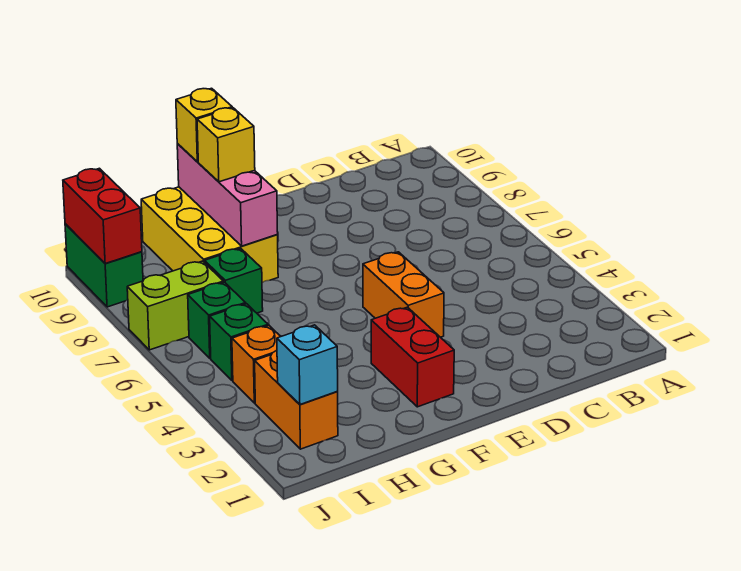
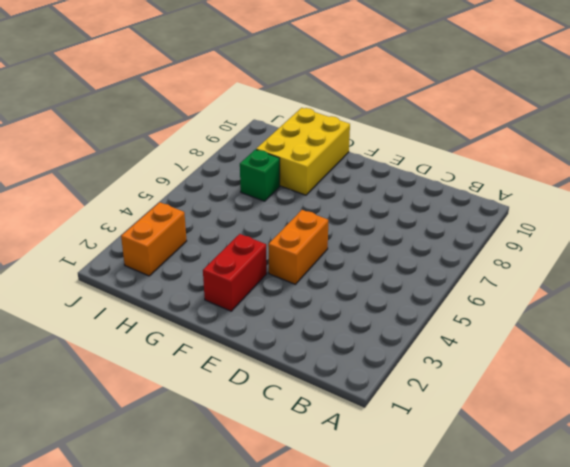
none -> orange 1x1 brick [232,326,281,403]
none -> green 1x1 brick [210,304,268,381]
none -> green 1x1 brick [188,282,246,358]

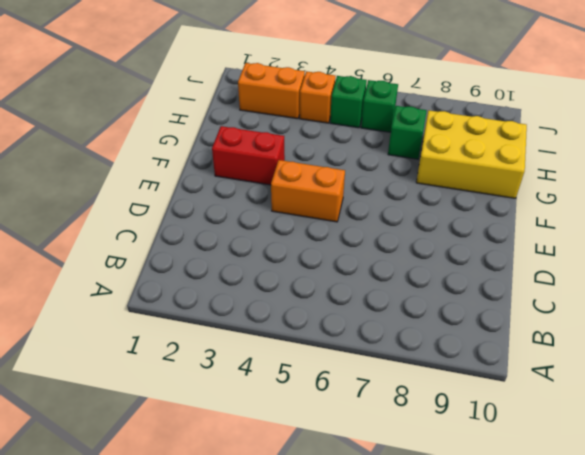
none -> lime 1x2 brick [127,261,223,350]
none -> green 1x2 brick [65,224,143,307]
none -> pink 1x3 brick [177,144,278,246]

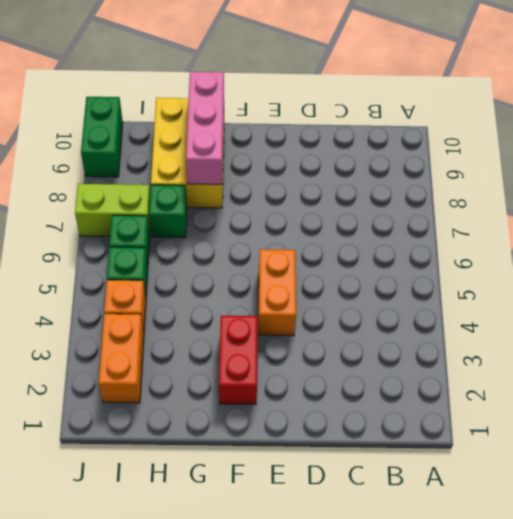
none -> cyan 1x1 brick [277,325,338,404]
none -> red 1x2 brick [63,168,142,263]
none -> yellow 1x1 brick [197,108,255,182]

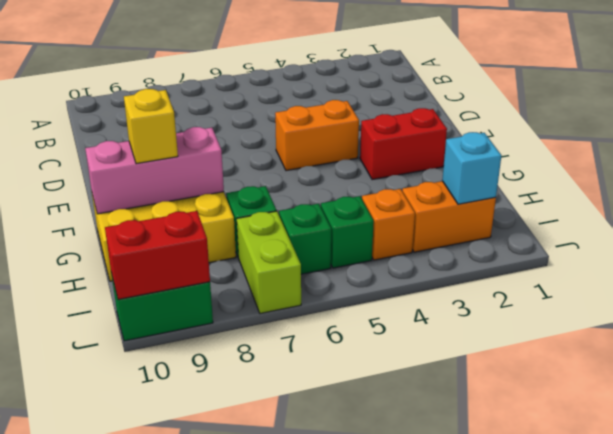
none -> yellow 1x1 brick [176,88,232,162]

